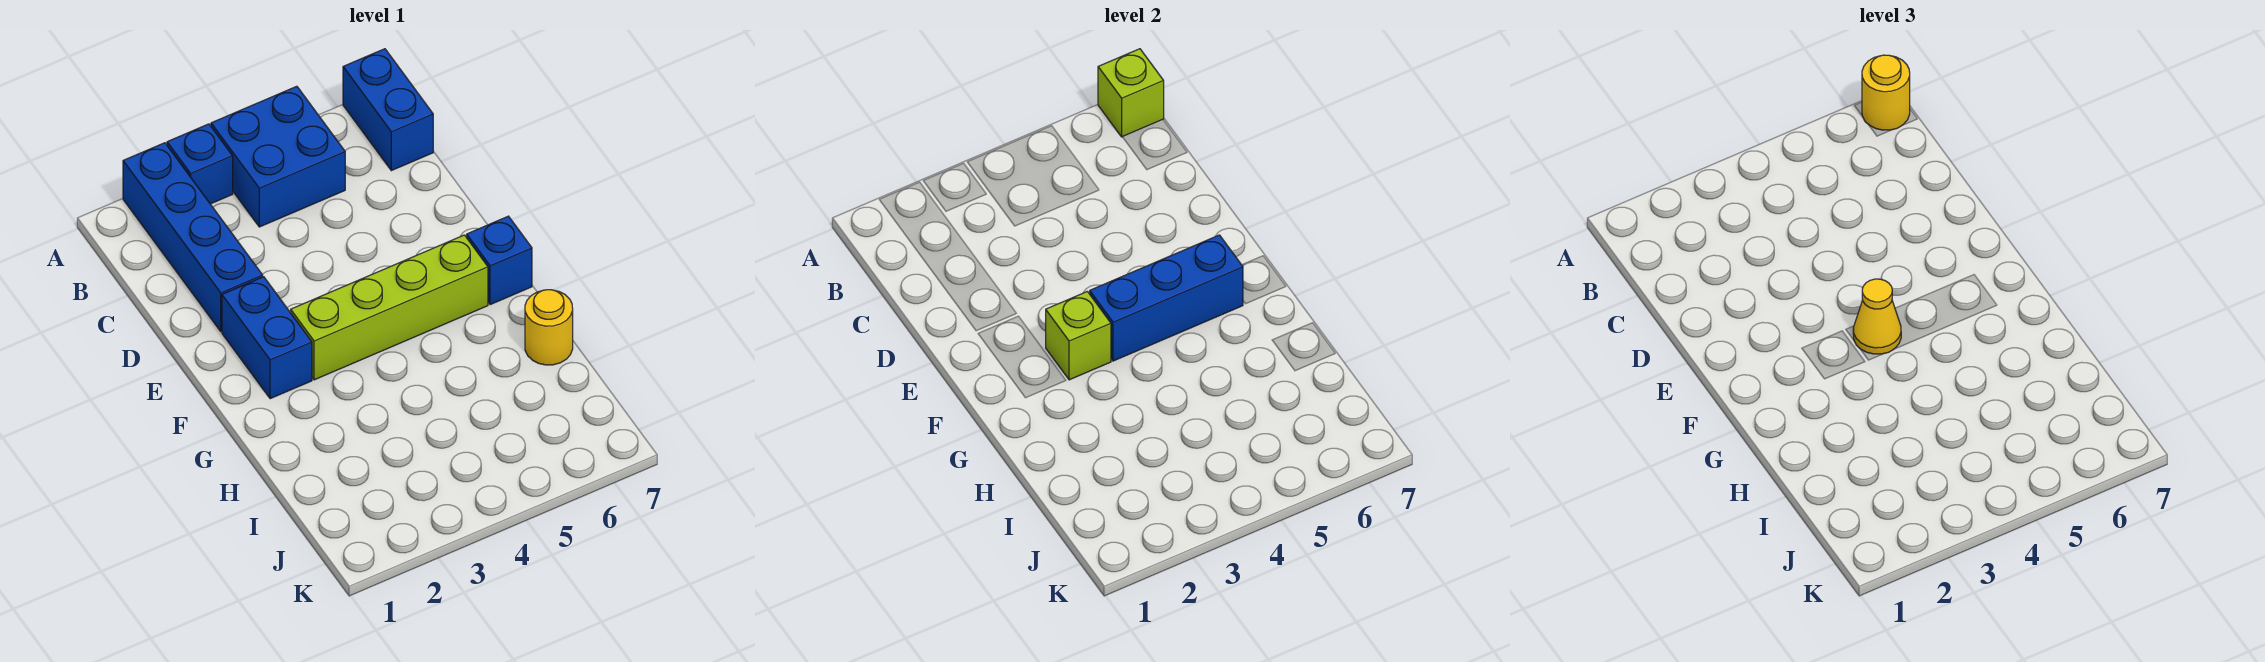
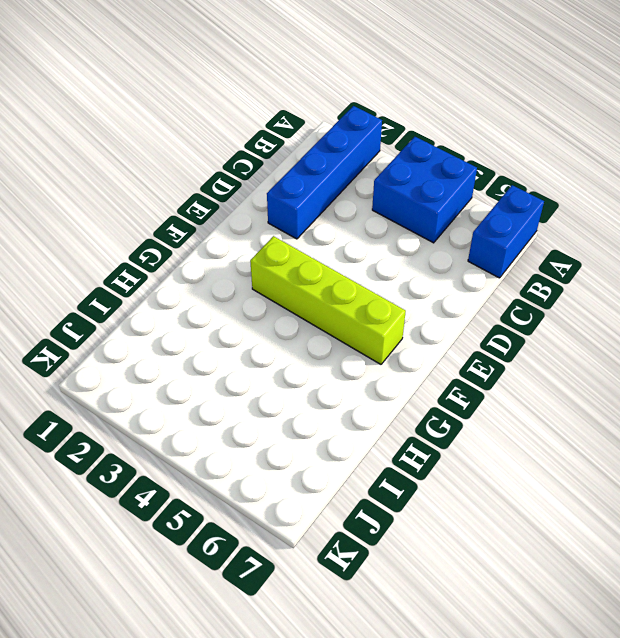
none -> blue 1x1 brick [167,124,233,204]
none -> blue 1x2 brick [222,277,312,399]
none -> blue 1x1 brick [467,216,532,305]

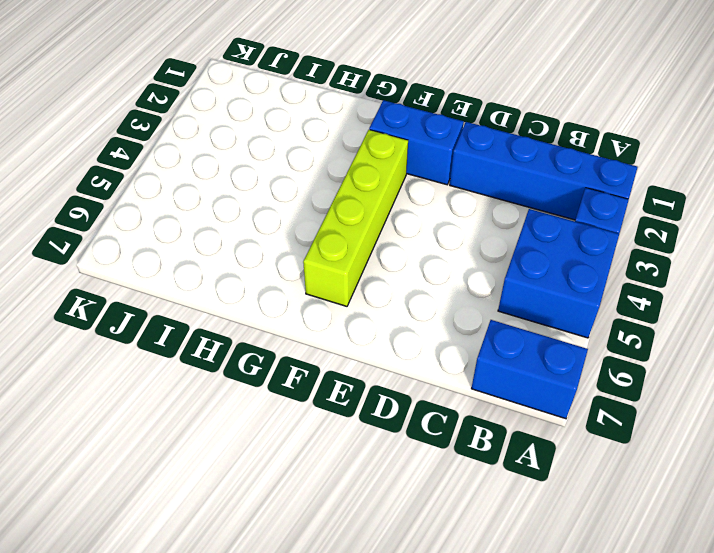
none -> blue 1x1 brick [467,216,532,305]
none -> yellow 1x1 round brick [525,290,573,365]
none -> lime 1x1 brick [1098,49,1164,137]

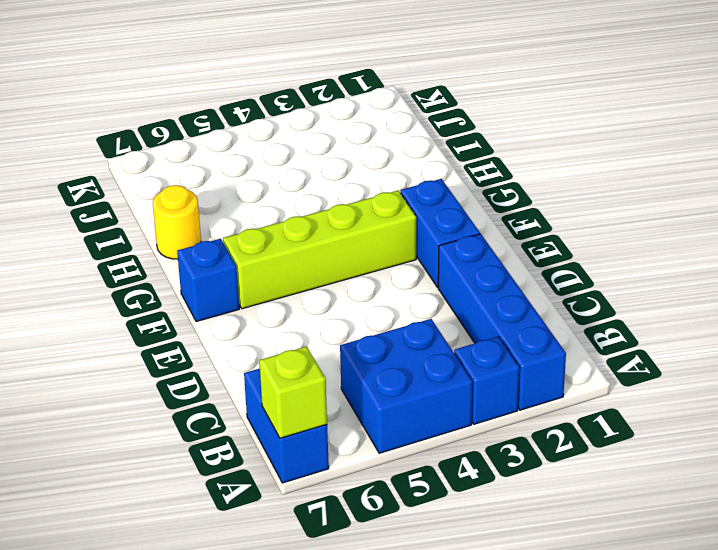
none -> lime 1x1 brick [1046,291,1111,380]
none -> blue 1x3 brick [1090,235,1243,361]
none -> yellow 1x1 round brick [1862,55,1910,130]

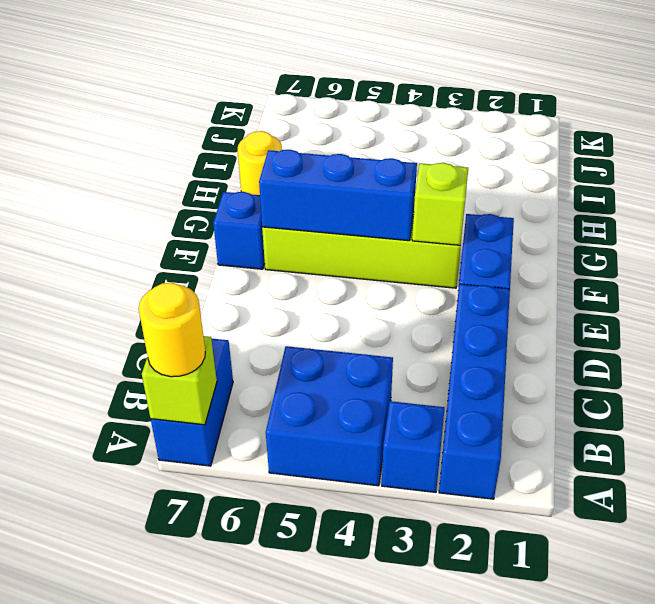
none -> yellow 1x1 cone [1853,279,1901,354]

